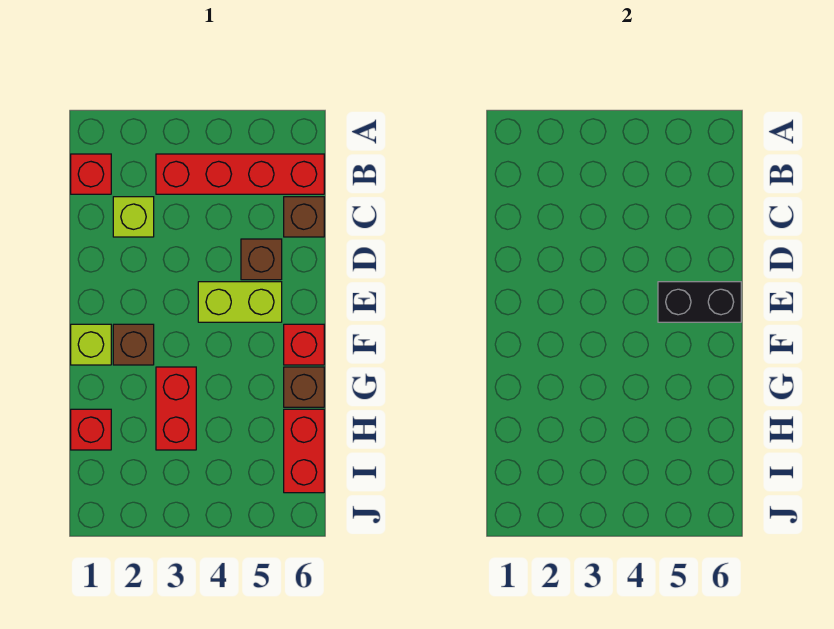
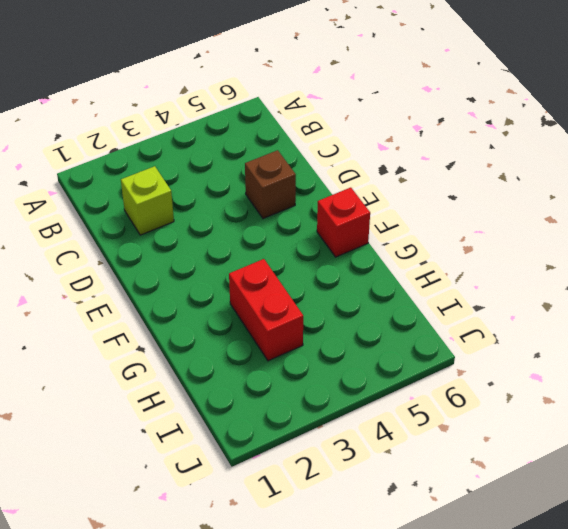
none -> red 1x1 brick [71,154,111,194]
none -> red 1x4 brick [156,154,324,194]
none -> brown 1x1 brick [284,197,324,237]

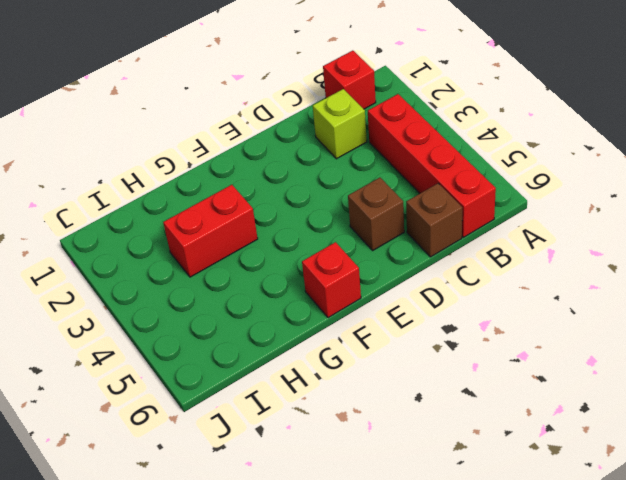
none -> lime 1x2 brick [198,282,282,322]
none -> lime 1x1 brick [71,324,111,365]
none -> brown 1x1 brick [113,324,154,365]

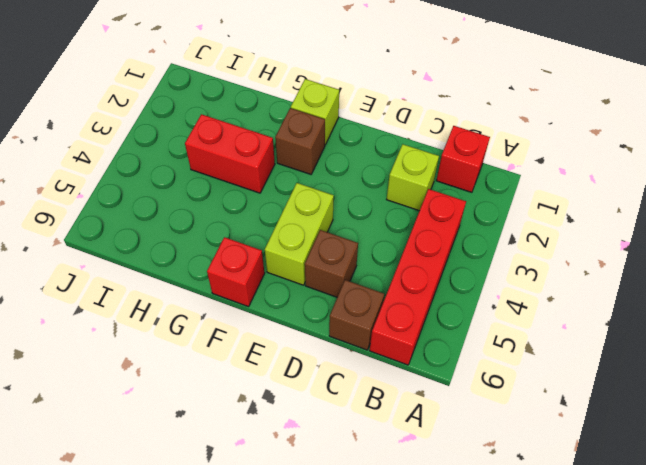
none -> brown 1x1 brick [284,367,324,407]
none -> red 1x1 brick [71,409,111,450]
none -> red 1x2 brick [284,409,324,493]

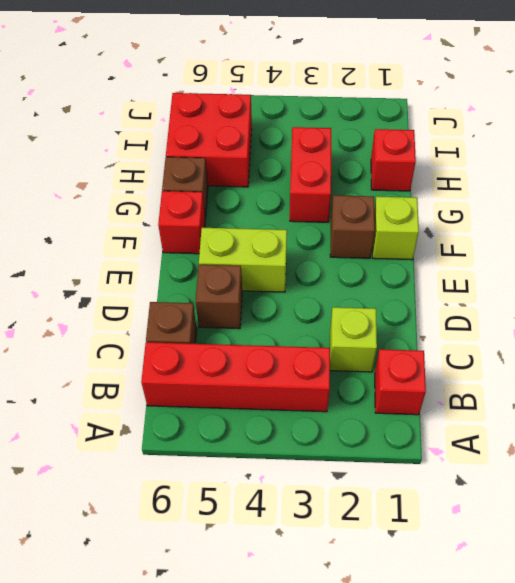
red 2x2 brick [166,93,252,187] -> red 1x2 brick [284,409,324,493]
none -> black 1x2 brick [658,282,741,322]

